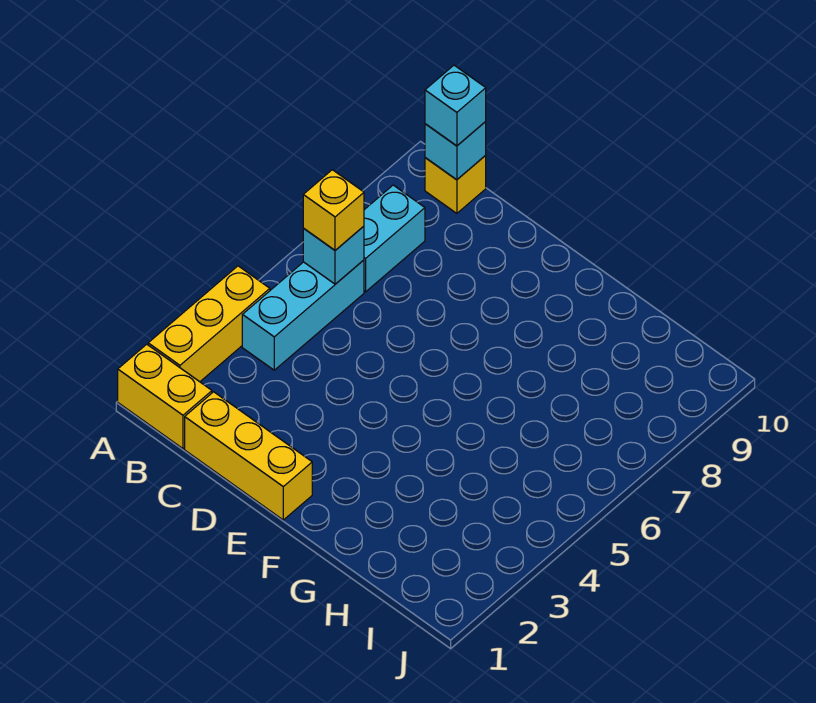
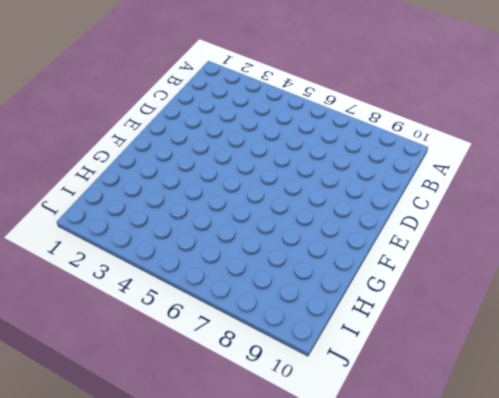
none -> yellow 1x2 brick [118,344,212,449]
none -> yellow 1x3 brick [148,266,270,382]

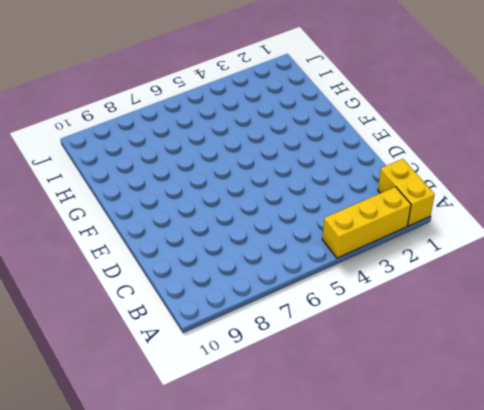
none -> cyan 1x3 brick [242,260,364,370]
none -> cyan 1x2 brick [364,185,425,292]

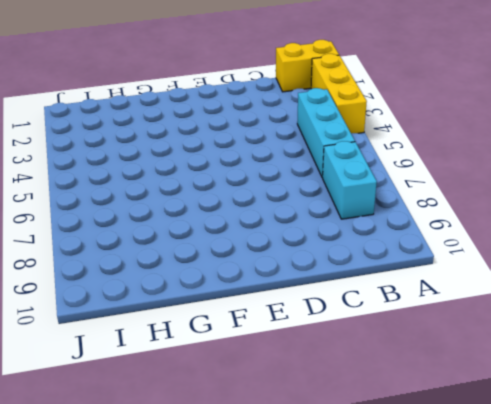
none -> yellow 1x1 brick [425,156,486,213]
none -> yellow 1x3 brick [185,392,312,520]

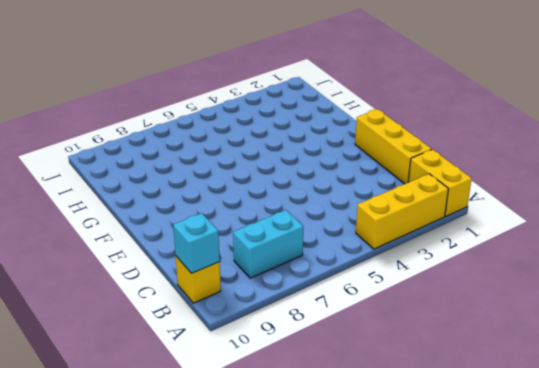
none -> cyan 1x3 brick [242,260,364,370]
none -> cyan 1x1 brick [303,226,364,284]

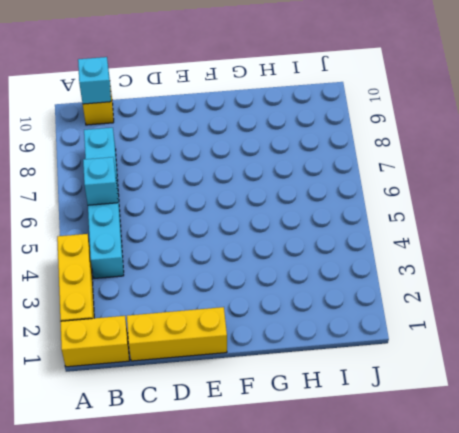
none -> yellow 1x1 brick [303,170,364,250]
none -> cyan 1x1 brick [425,65,486,146]

